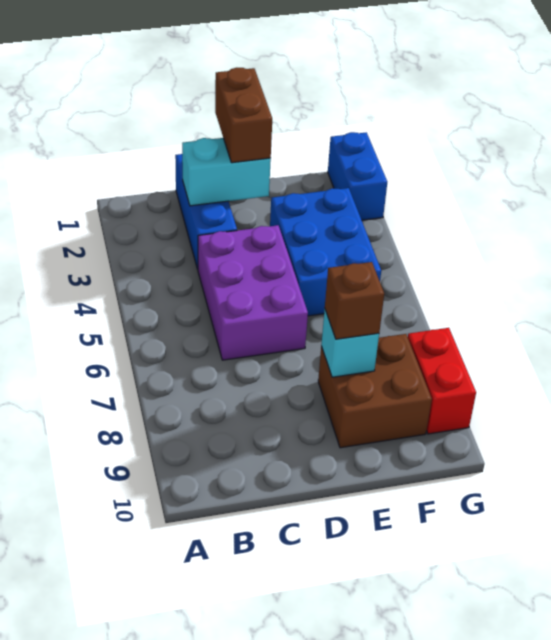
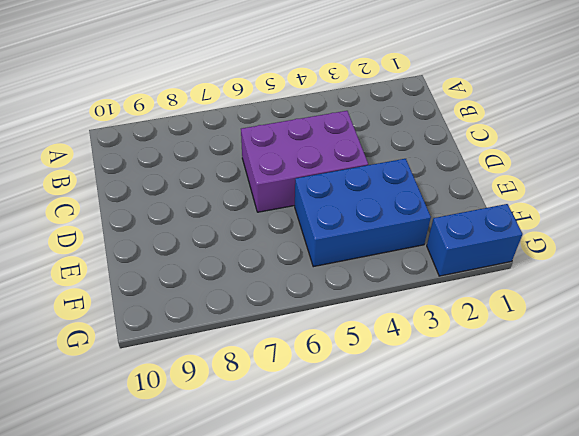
none -> blue 1x3 brick [175,154,237,269]
none -> brown 2x2 brick [318,334,432,448]

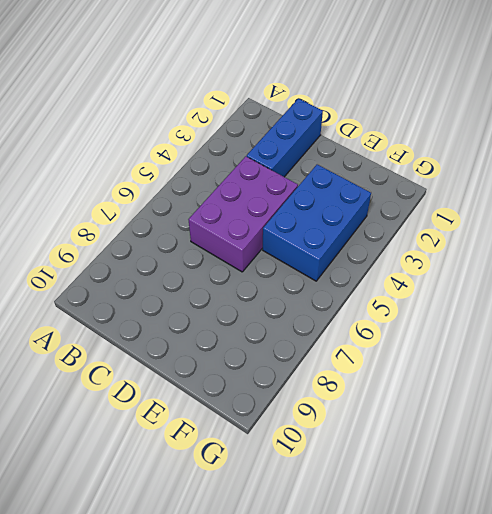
none -> brown 2x2 brick [318,334,432,448]
none -> blue 1x2 brick [328,132,387,220]

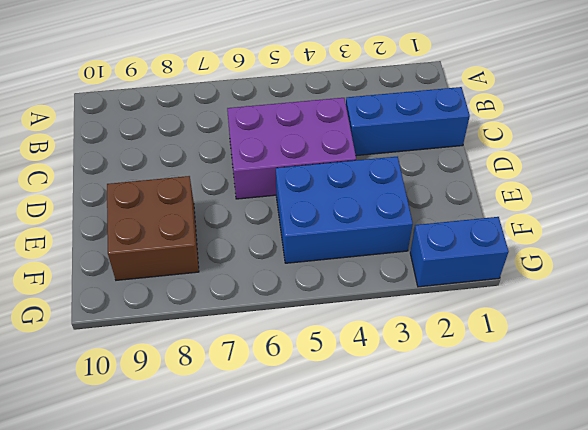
none -> red 1x2 brick [408,328,476,434]
none -> cyan 1x2 brick [182,138,271,206]

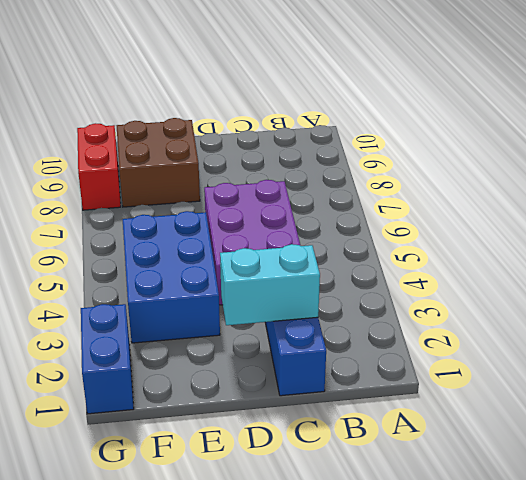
none -> cyan 1x1 brick [321,310,379,377]
none -> brown 1x2 brick [215,68,272,163]

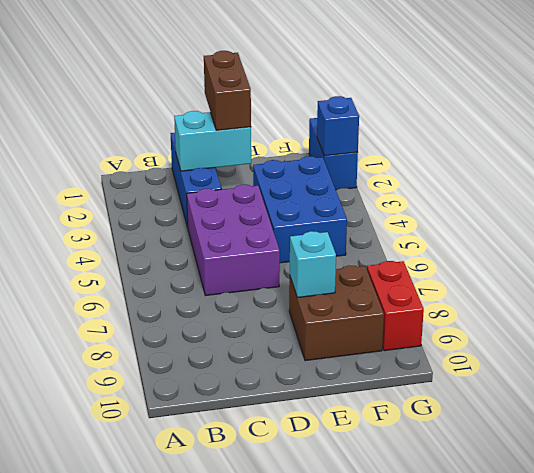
blue 1x1 brick [317,96,359,156] -> none
none -> brown 1x1 brick [325,262,384,339]

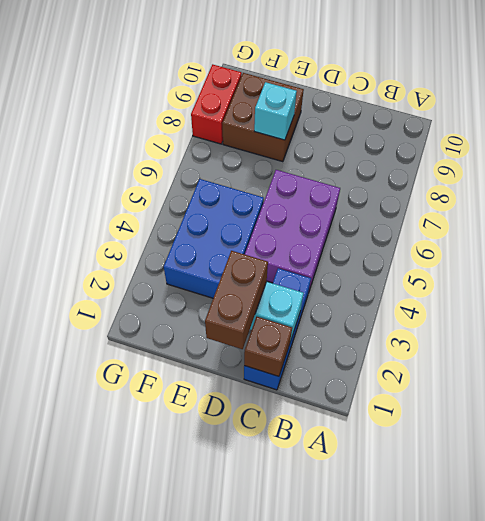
brown 1x1 brick [244,317,292,376] -> brown 1x1 brick moved to [325,262,384,339]
none -> blue 1x2 brick [328,132,387,220]

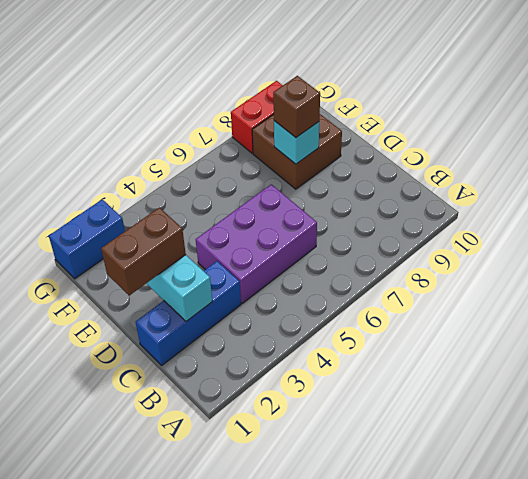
none -> blue 2x3 brick [270,188,381,316]

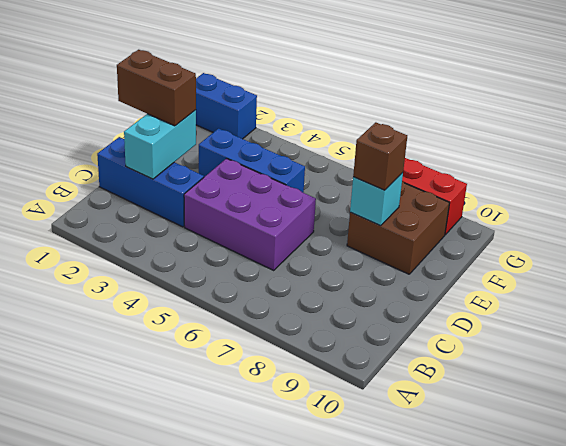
blue 1x3 brick [199,129,305,193] -> blue 2x3 brick [270,188,381,316]

